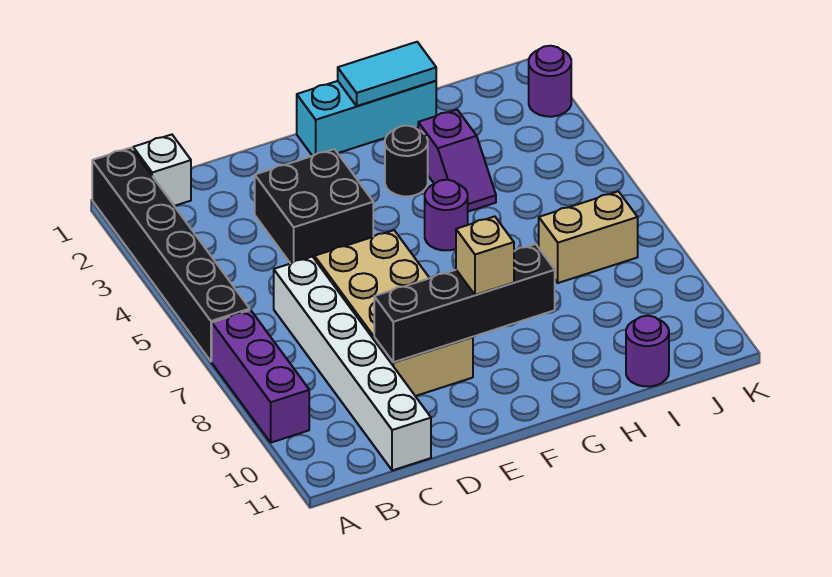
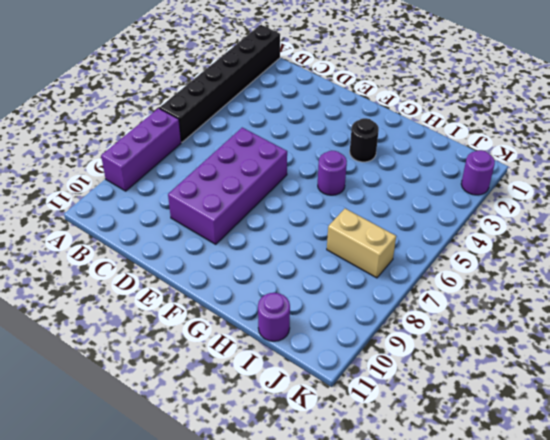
purple 2x4 brick [168,128,287,244] -> tan 2x4 brick [315,230,473,396]
none -> white 1x1 brick [133,135,191,206]
none -> white 1x6 brick [274,257,431,471]
none -> black 2x2 brick [255,149,373,264]

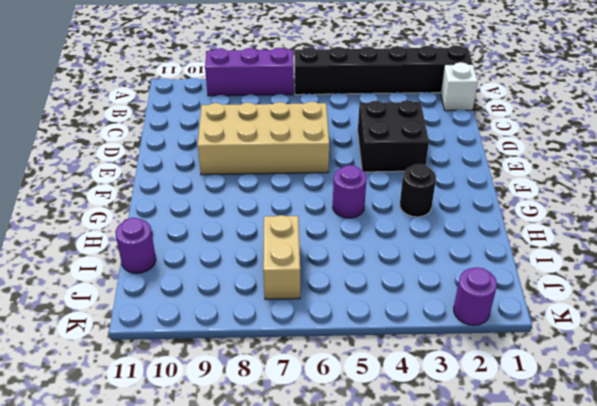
none -> white 1x6 brick [274,257,431,471]
none -> cyan 1x3 brick [297,81,436,156]
none -> purple 1x2 slope [418,110,496,212]

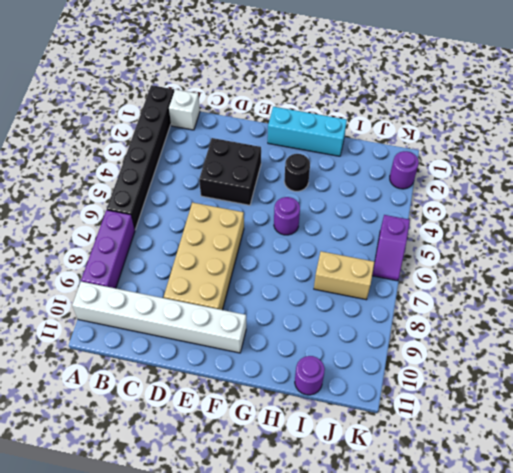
white 1x6 brick [72,281,246,353] -> white 1x6 brick turned to [274,257,431,471]
purple 1x2 slope [372,215,410,281] -> purple 1x2 slope moved to [418,110,496,212]
none -> black 1x4 brick [374,244,555,362]
none -> cyan 1x2 tile [338,42,436,106]
none -> tan 1x1 brick [456,216,514,295]

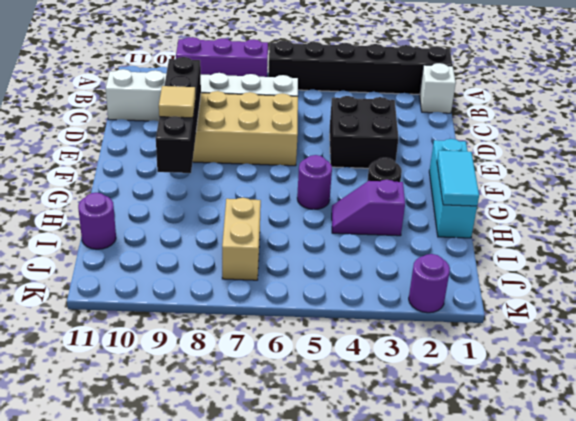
tan 1x1 tile [159,86,195,118] -> tan 1x1 brick [456,216,514,295]

